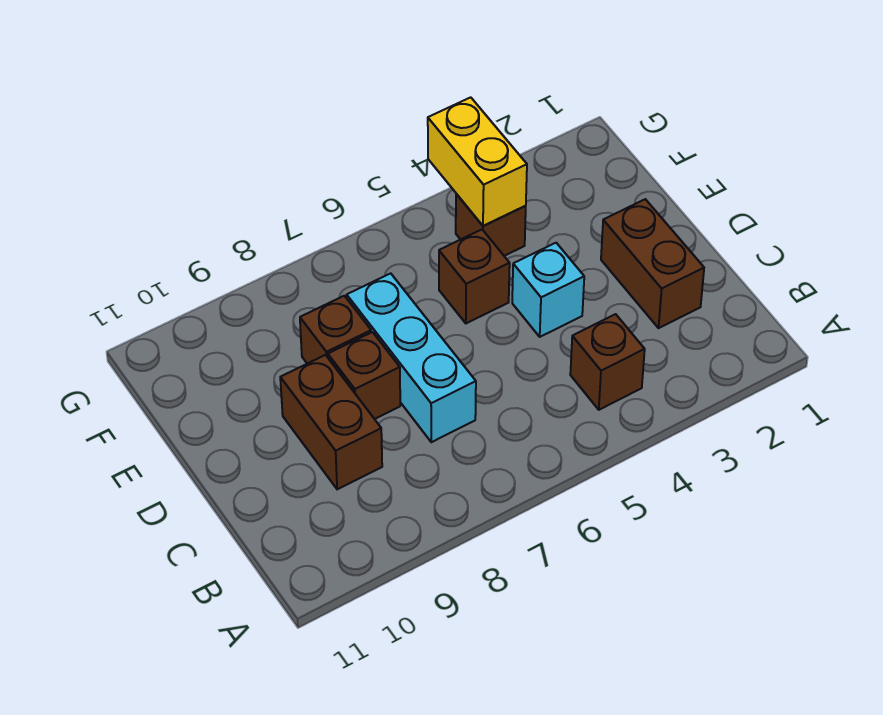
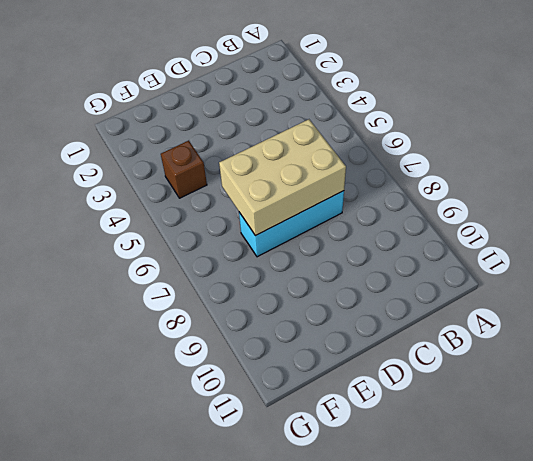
tan 2x3 brick [219,119,346,236] -> none
none -> brown 1x1 brick [570,314,645,410]
none -> brown 1x2 brick [601,199,704,328]

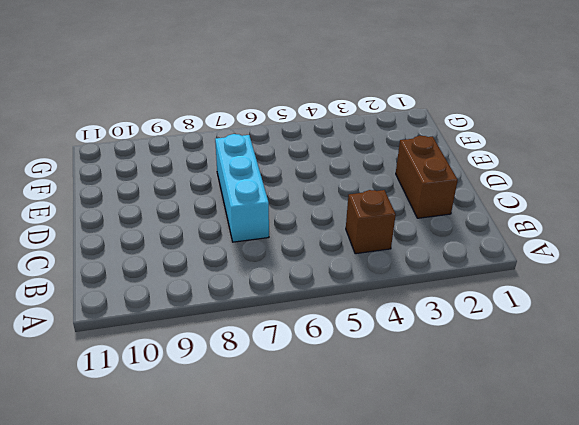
none -> brown 1x2 brick [280,355,382,489]
none -> cyan 1x1 brick [512,243,584,337]

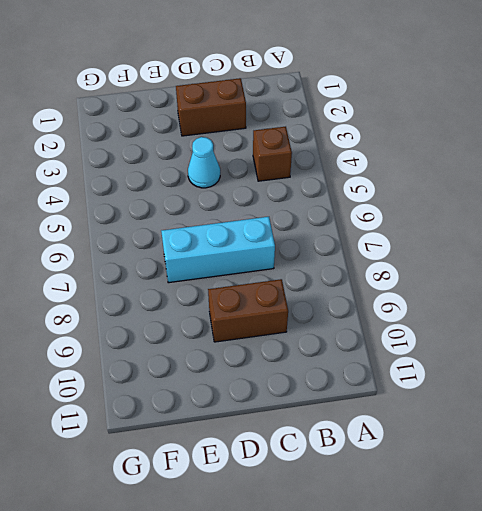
cyan 1x1 cone [188,137,220,188] -> cyan 1x1 brick [512,243,584,337]
none -> brown 1x1 brick [328,332,400,419]
none -> brown 1x1 brick [439,230,510,323]

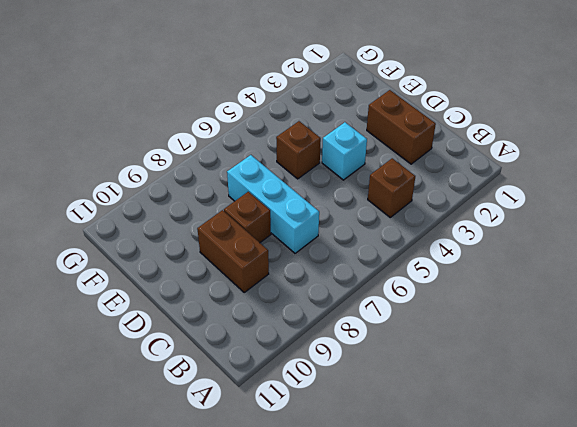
none -> brown 1x1 brick [300,296,371,364]
none -> brown 1x1 brick [456,194,526,256]

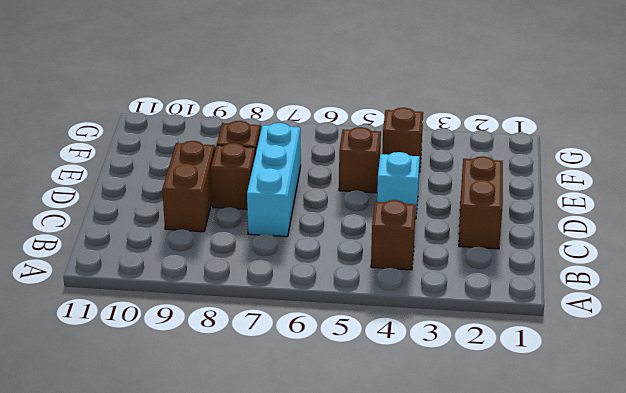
none -> yellow 1x2 brick [428,97,527,226]

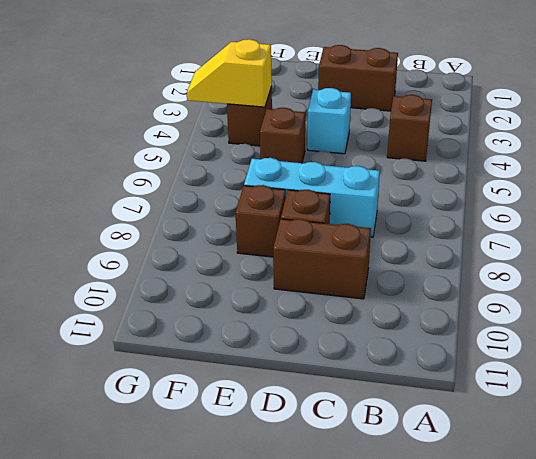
yellow 1x2 slope [187,39,272,107] -> yellow 1x2 brick [428,97,527,226]

